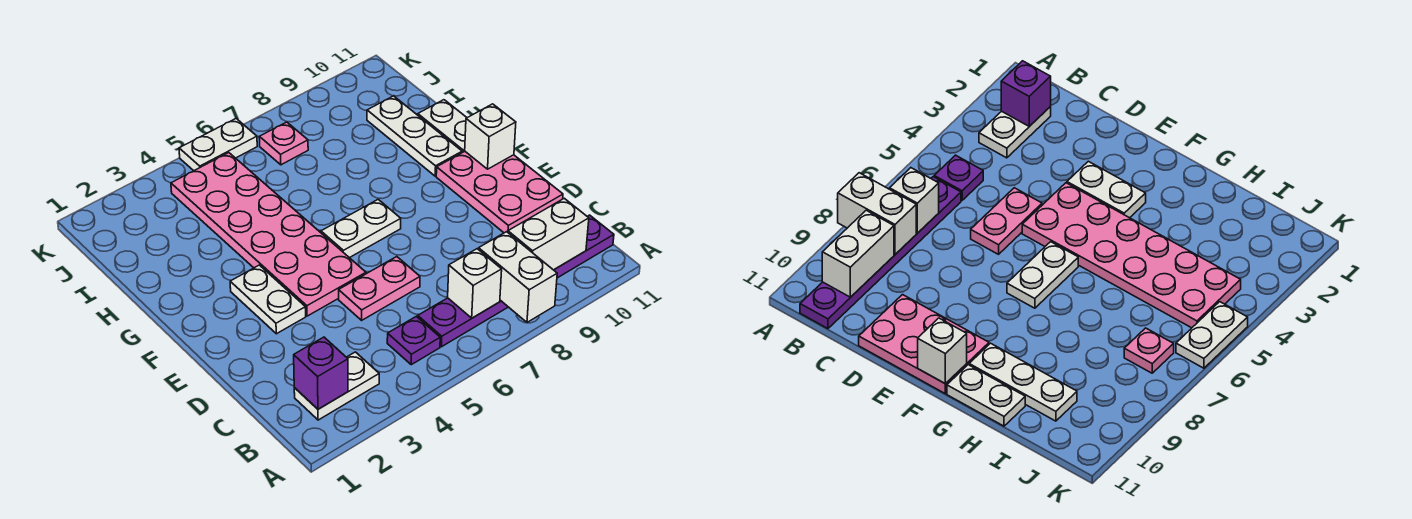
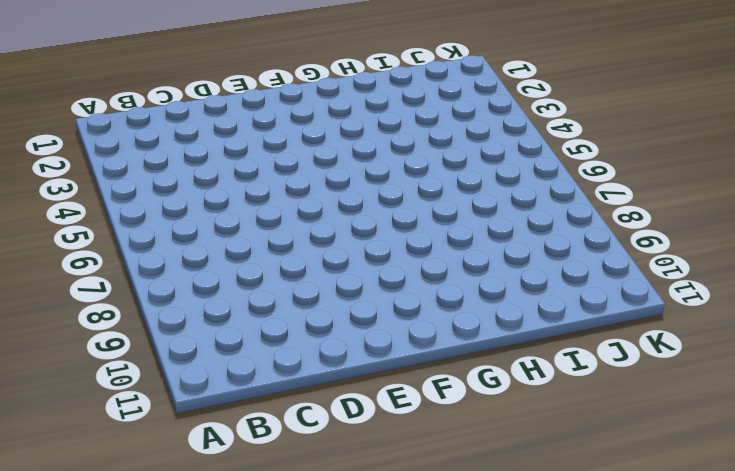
none -> white 1x2 plate [294,352,379,420]
none -> purple 1x1 plate [387,316,440,365]
none -> purple 1x6 plate [418,215,614,347]

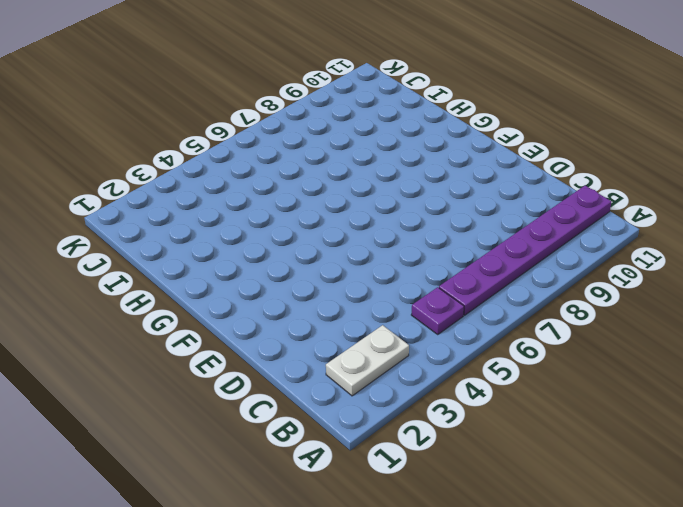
none -> pink 1x2 plate [339,257,420,320]
none -> pink 2x3 plate [436,151,563,233]
none -> white 1x2 plate [230,265,306,334]

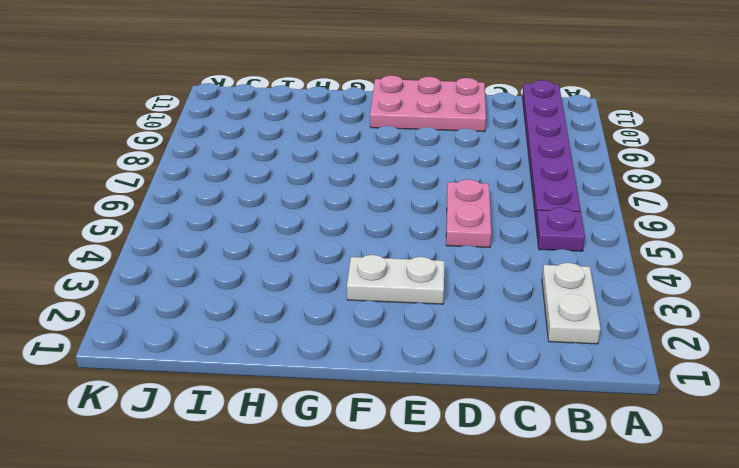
none -> pink 2x6 plate [171,153,366,316]
none -> white 1x2 plate [321,200,401,258]
none -> white 1x3 plate [367,96,462,176]

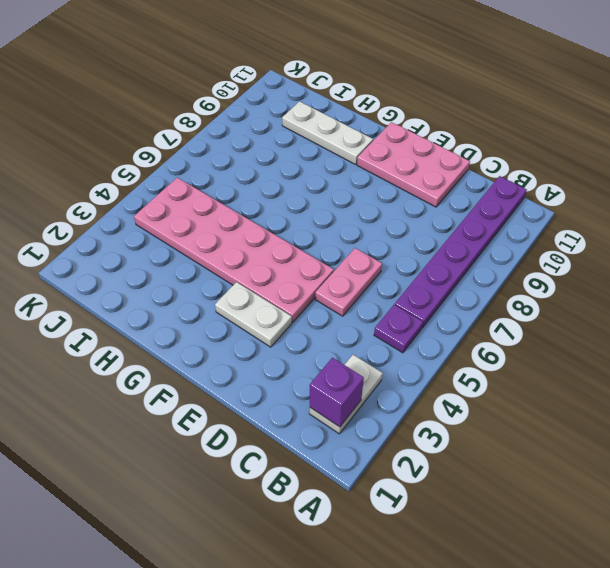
none -> white 1x2 plate [321,200,401,258]
none -> white 1x2 plate [418,100,467,153]
none -> pink 1x1 plate [259,122,308,165]

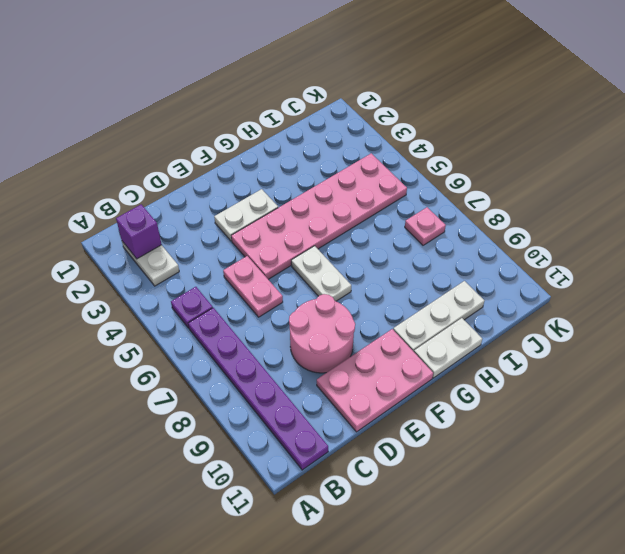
pink 2x2 round brick [289,294,355,373] -> none
none -> white 1x2 plate [179,119,257,171]
none -> white 1x2 brick [479,232,557,322]
none -> white 1x1 brick [448,249,502,318]

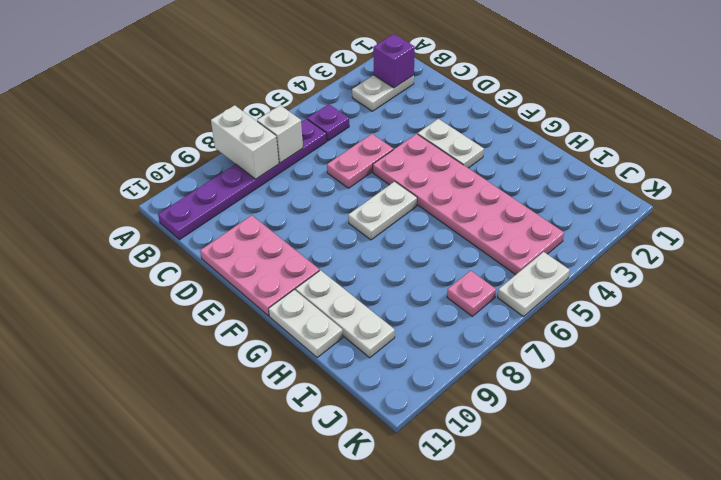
none -> white 1x2 brick [508,198,589,270]
none -> white 1x1 brick [465,104,516,169]

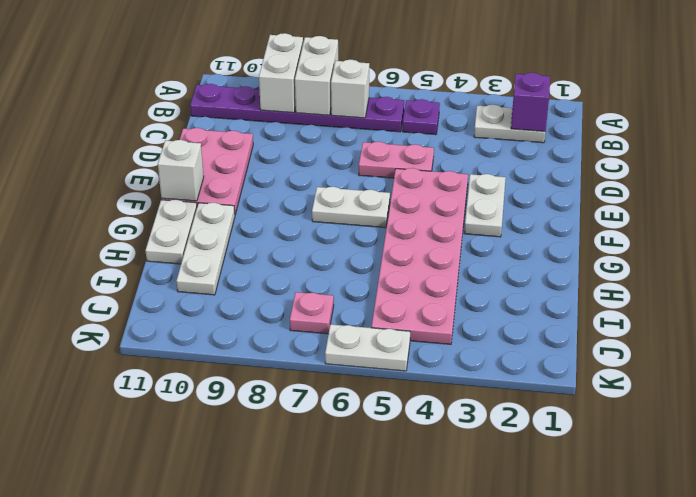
white 1x2 brick [259,33,303,113] -> white 1x2 brick turned to [508,198,589,270]

